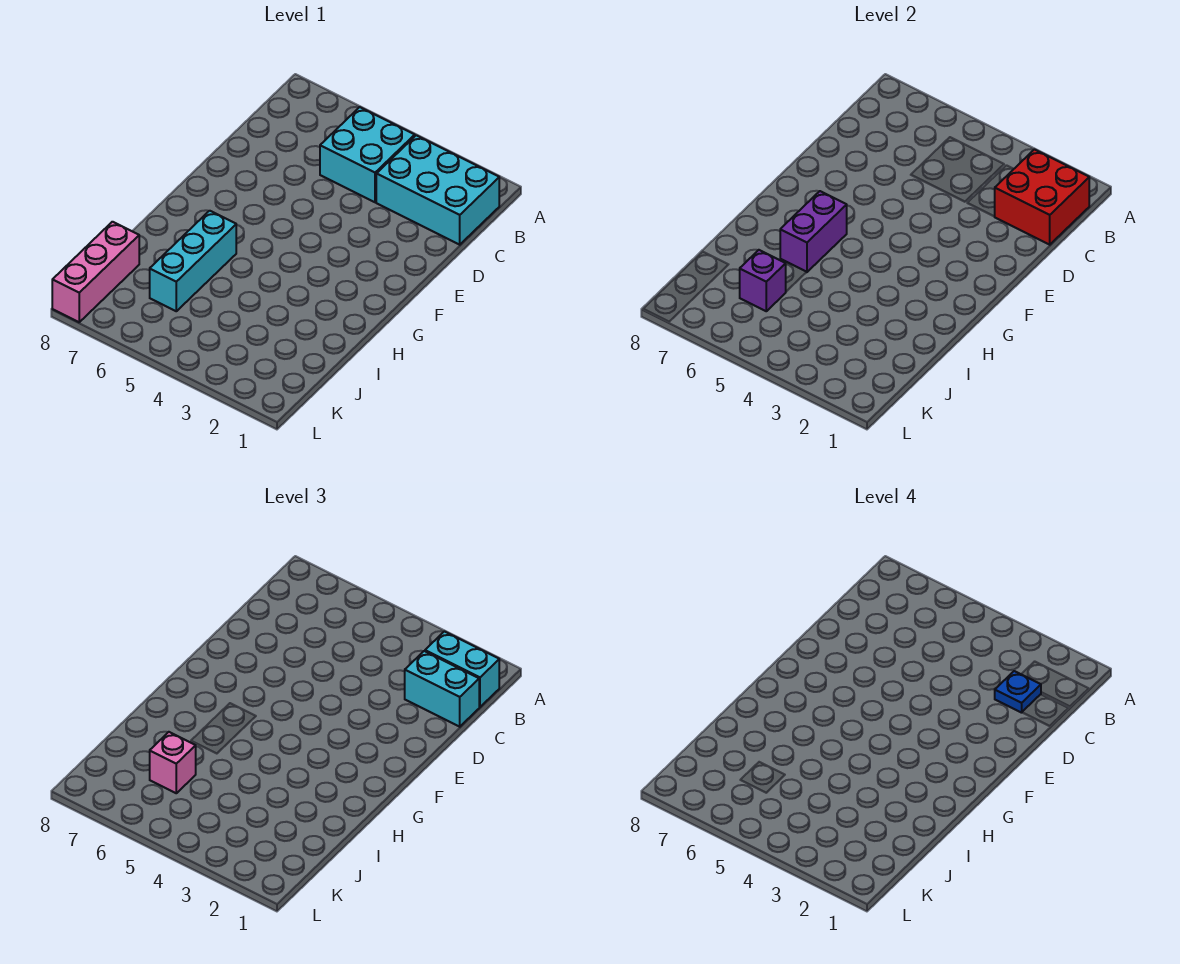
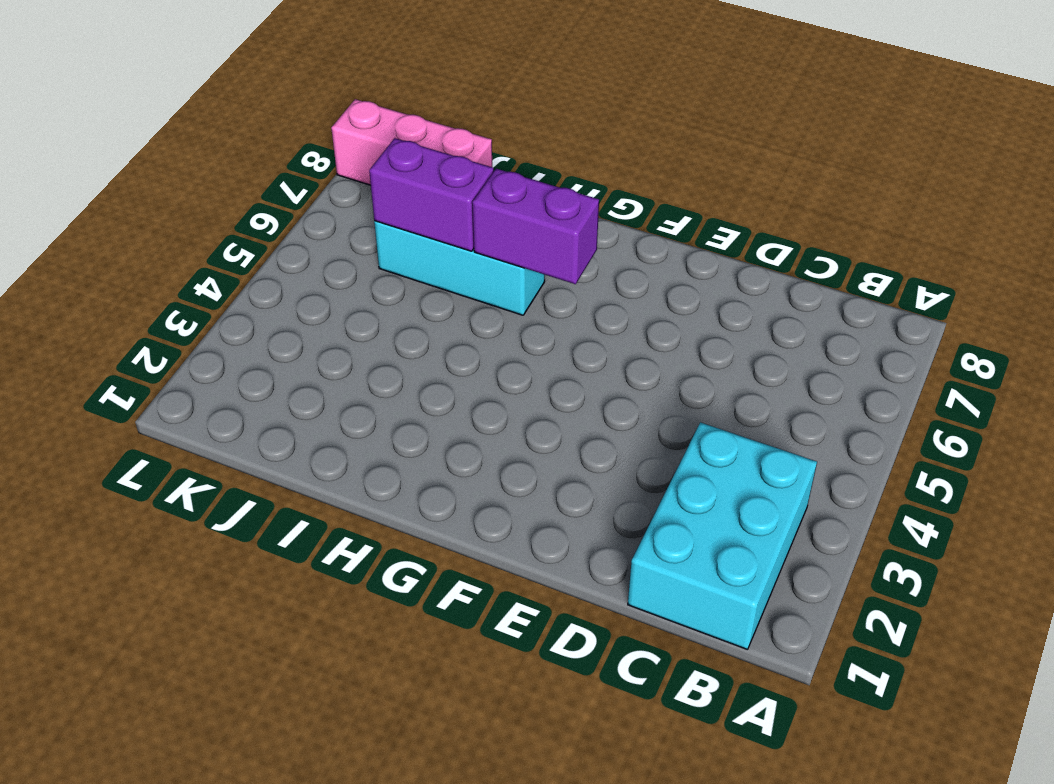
purple 1x2 brick [369,138,494,251] -> purple 1x1 brick [740,250,786,311]
none -> cyan 2x2 brick [320,107,415,202]
none -> red 2x2 brick [994,150,1089,245]

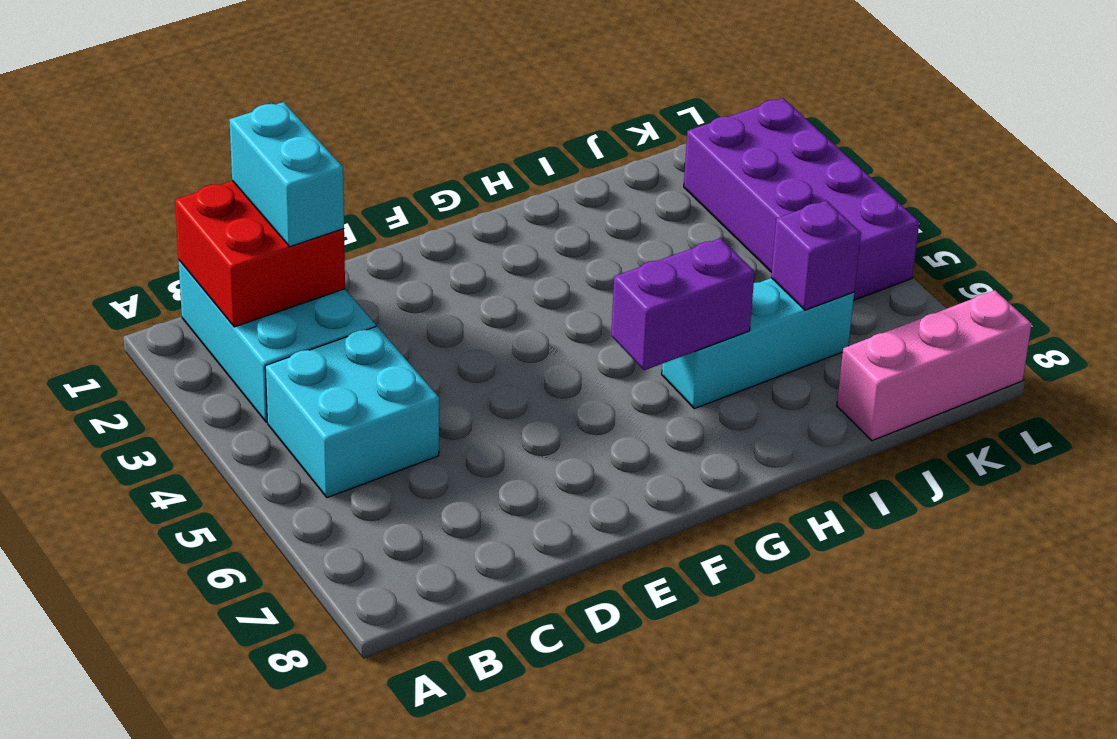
purple 2x4 brick [684,98,919,300] -> none
none -> cyan 1x2 brick [425,632,499,707]
none -> pink 1x1 brick [150,732,196,793]

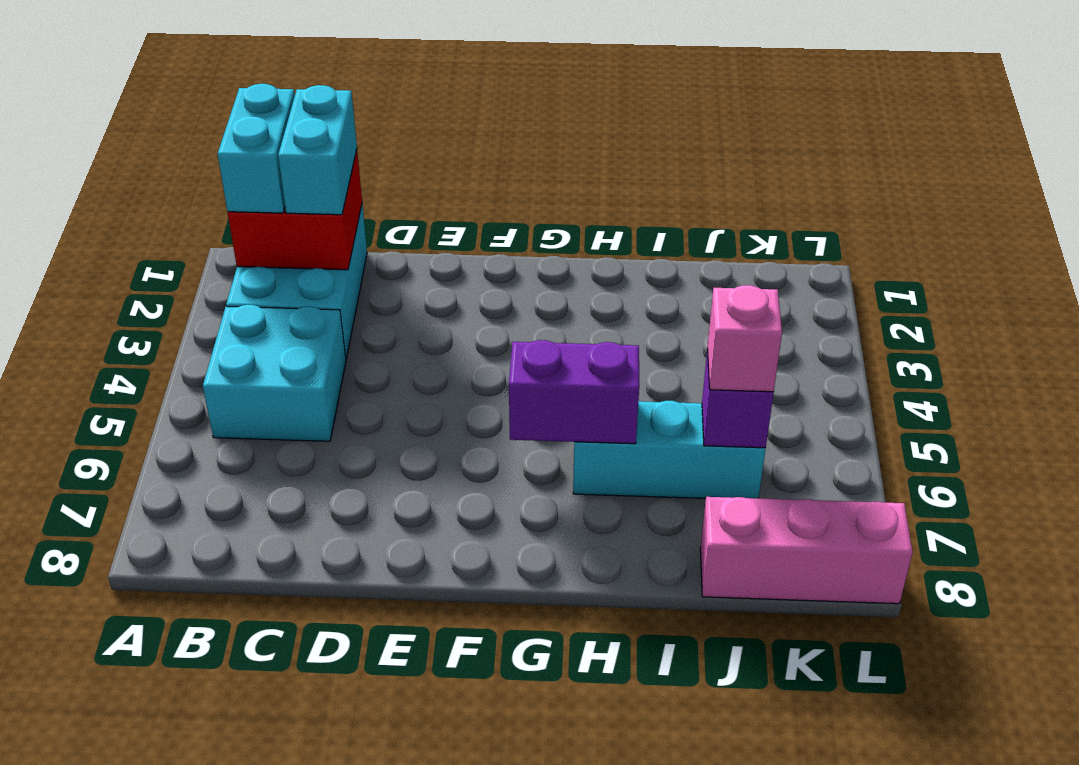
none -> blue 1x1 plate [995,671,1041,713]

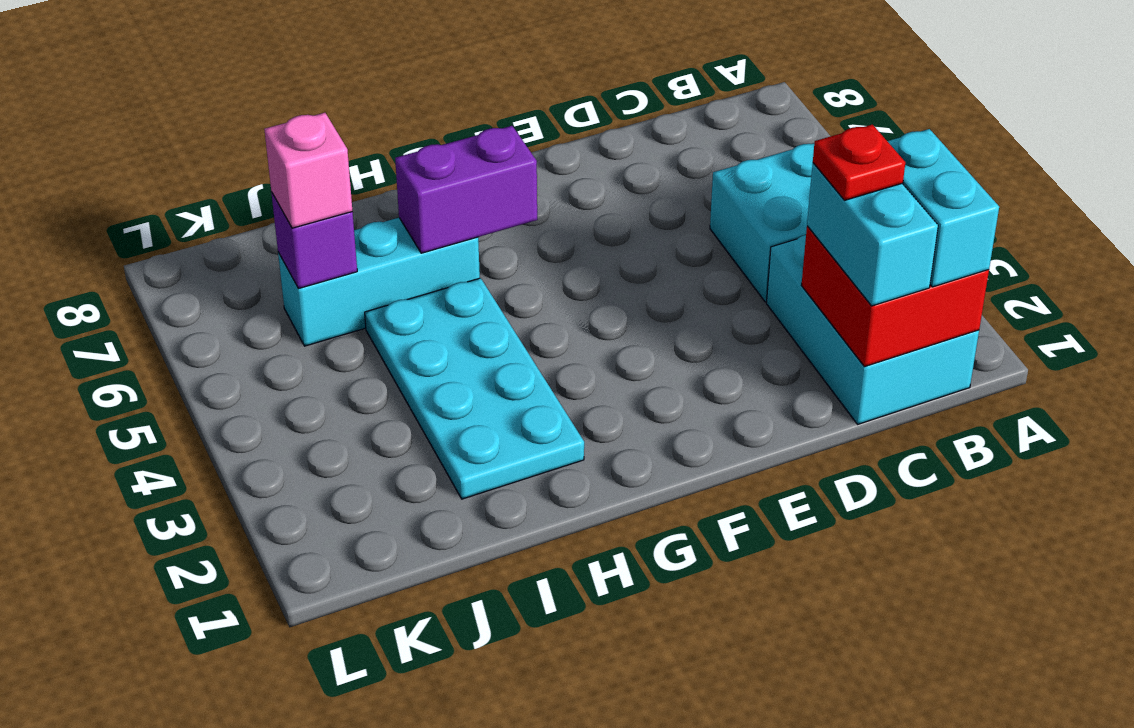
red 1x1 plate [813,125,905,200] -> blue 1x1 plate [995,671,1041,713]
cyan 2x4 plate [365,278,584,499] -> none
none -> pink 1x3 brick [52,222,139,322]

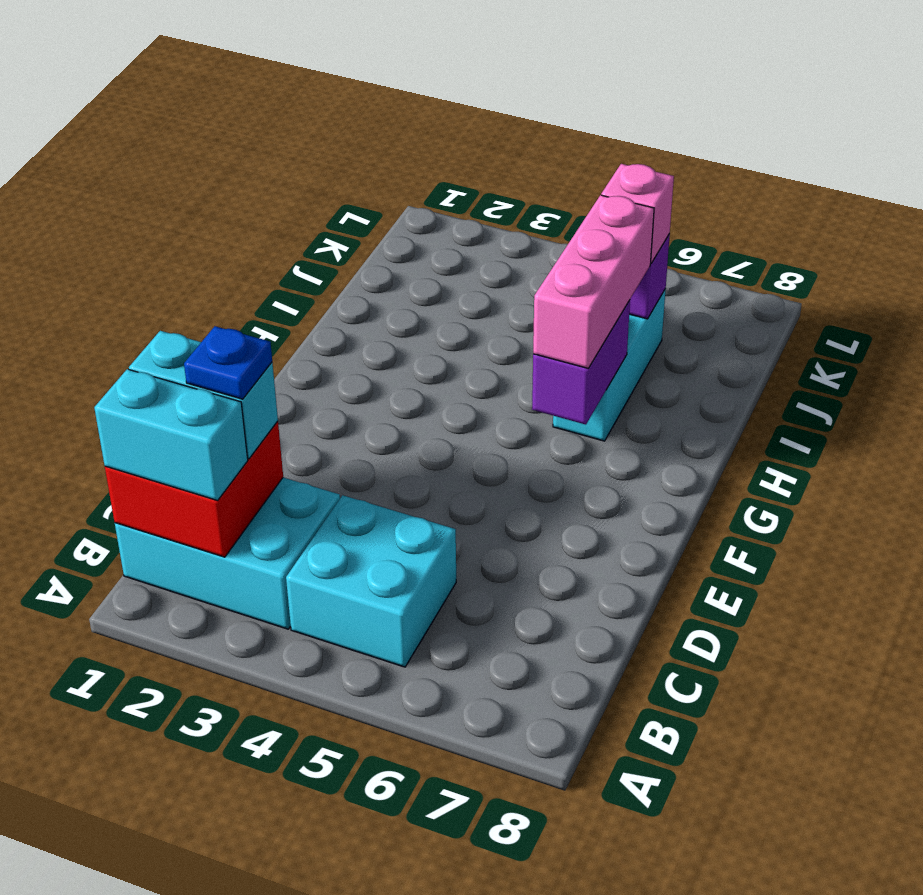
pink 1x3 brick [533,195,654,368] -> pink 1x3 brick moved to [52,222,139,322]

